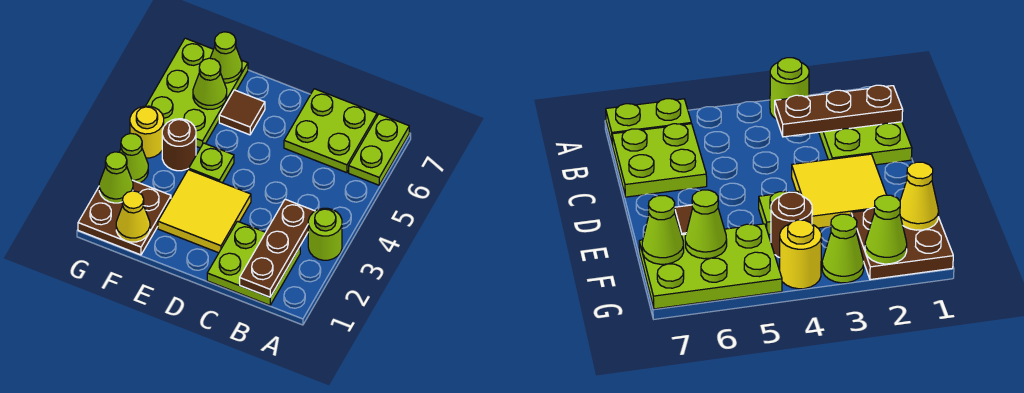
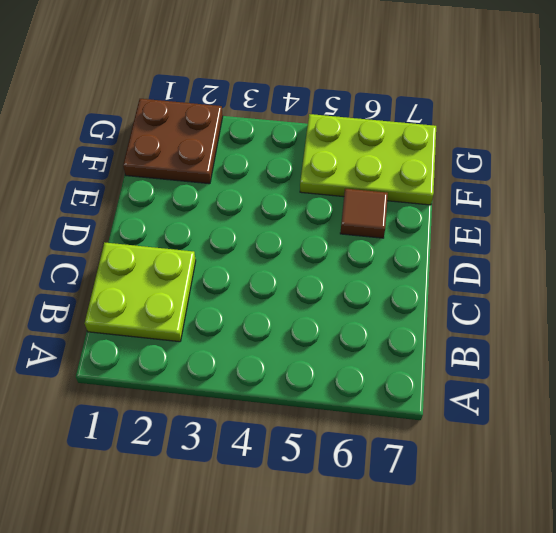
none -> lime 1x1 round brick [308,208,342,260]
none -> lime 1x2 plate [349,114,409,185]
none -> lime 2x2 plate [284,89,377,173]

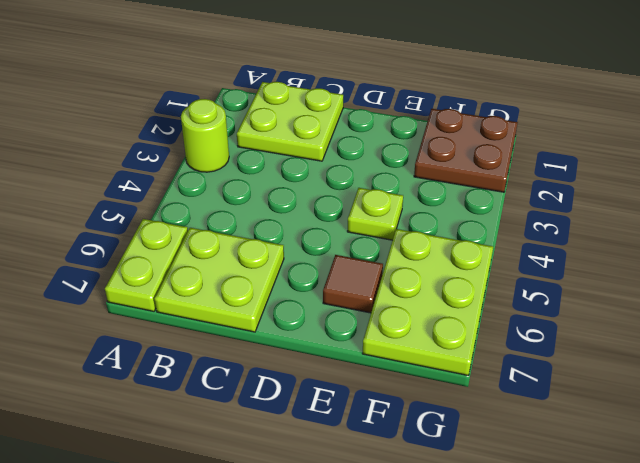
none -> yellow 2x2 tile [158,170,251,253]
none -> brown 1x1 round brick [162,119,196,171]
none -> lime 1x1 cone [120,133,148,183]

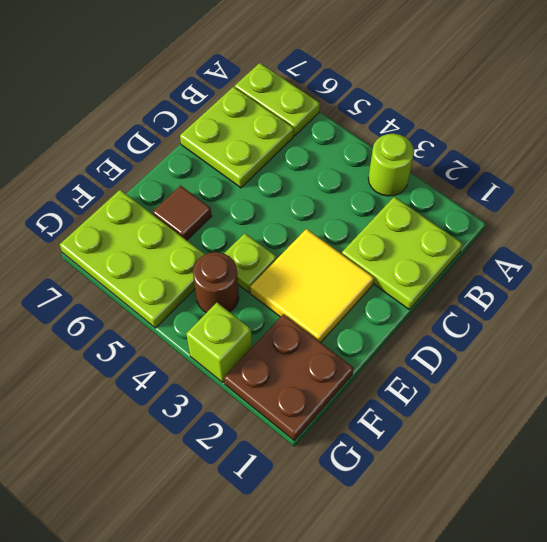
lime 1x1 brick [186,303,252,383] -> lime 1x1 cone [120,133,148,183]
none -> yellow 1x1 round brick [130,106,164,158]
none -> brown 1x3 plate [240,199,315,297]
none -> yellow 1x1 cone [116,191,150,242]

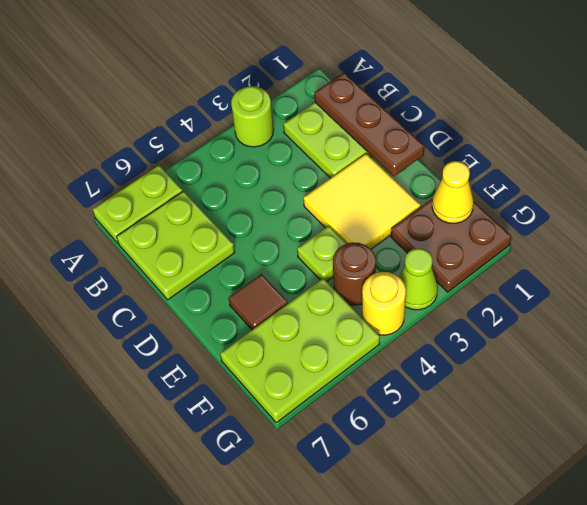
brown 1x3 plate [314,73,424,176] -> brown 1x3 plate turned to [240,199,315,297]
none -> lime 1x1 cone [193,58,227,109]
none -> lime 1x1 cone [210,32,242,83]
none -> lime 1x1 cone [99,152,133,203]

